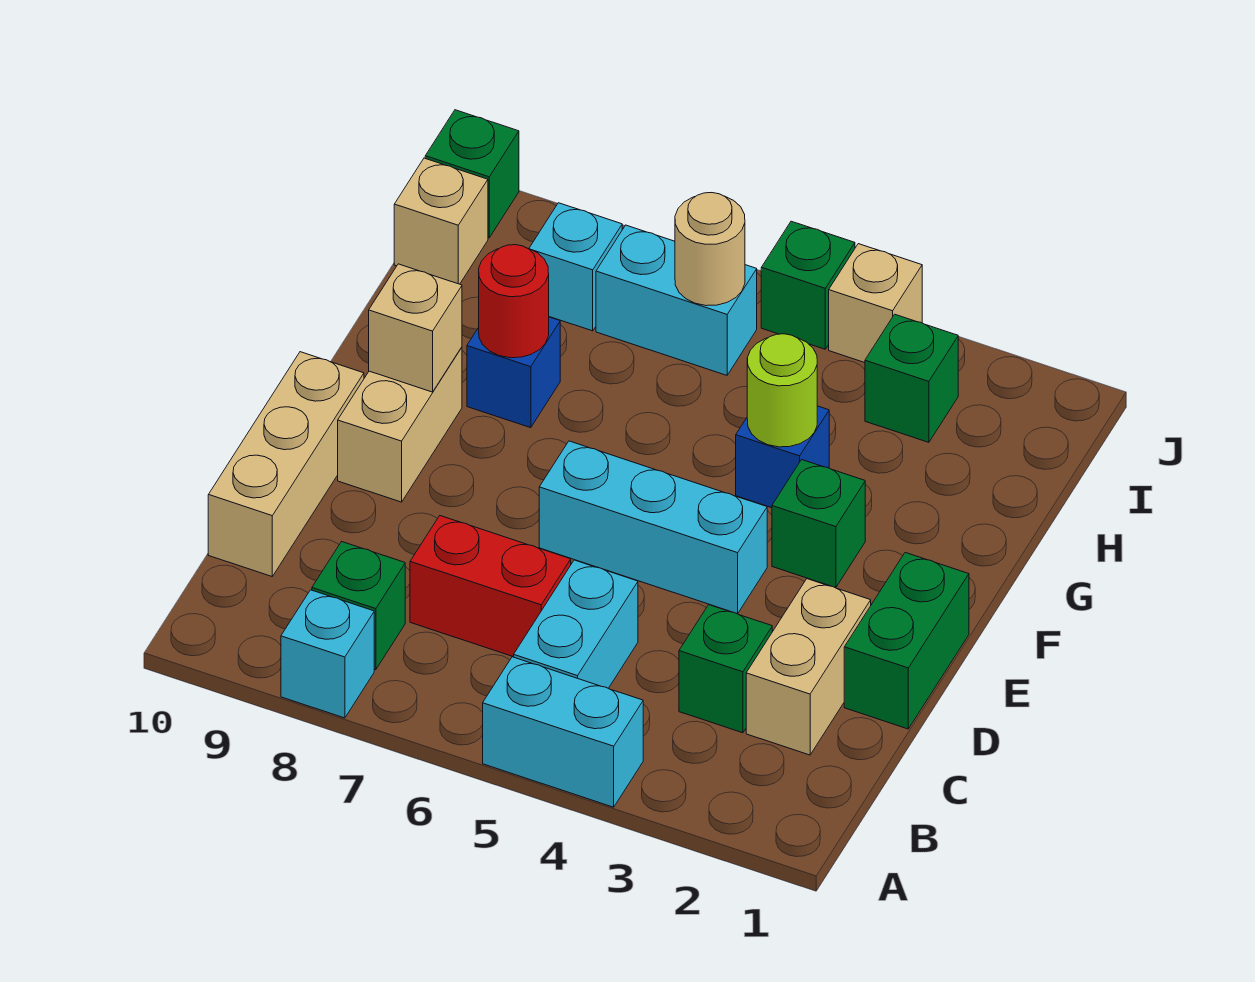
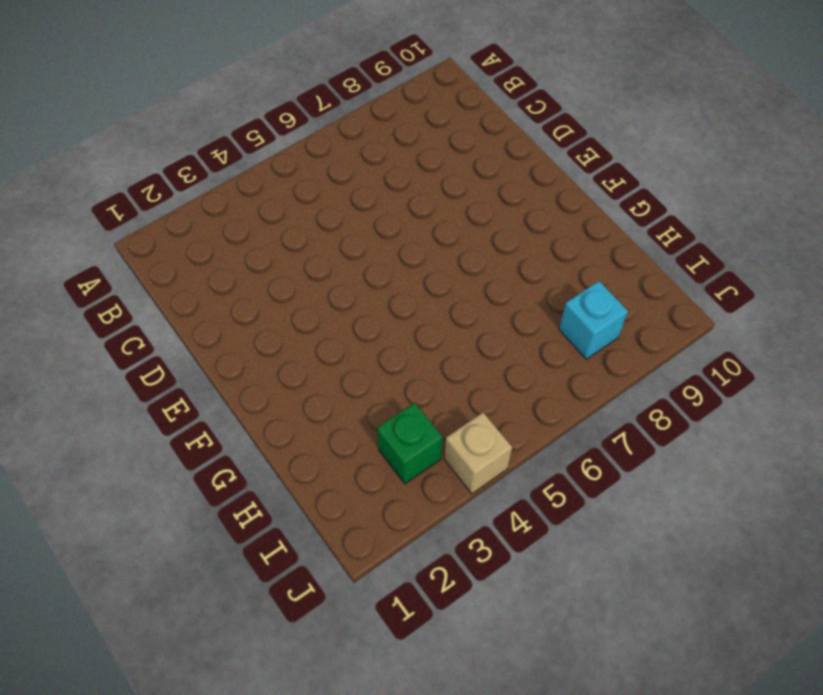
none -> cyan 1x2 brick [483,657,643,807]
none -> cyan 1x1 brick [281,590,374,718]
none -> cyan 1x2 brick [514,560,638,688]

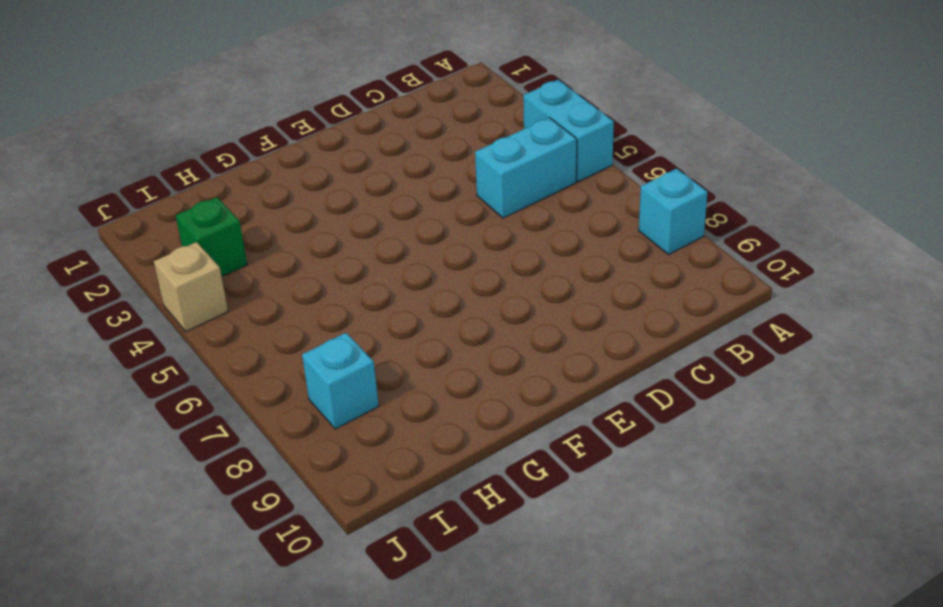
none -> green 1x1 brick [312,542,405,670]
none -> tan 1x2 brick [746,579,871,755]
none -> green 1x1 brick [679,605,772,733]

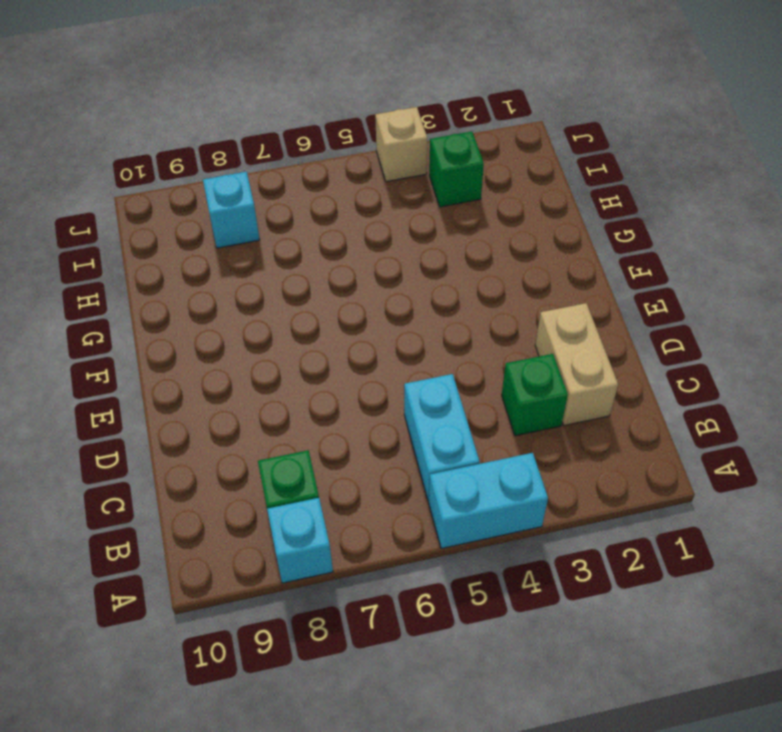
none -> red 1x2 brick [410,516,571,657]
none -> tan 1x3 brick [208,352,364,576]
none -> green 1x2 brick [844,553,969,729]

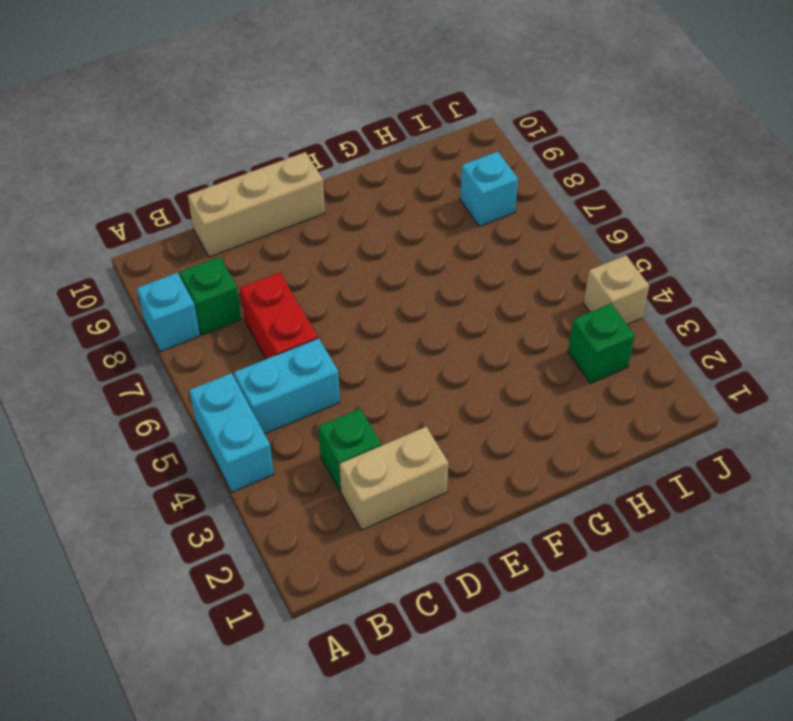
none -> green 1x2 brick [844,553,969,729]
none -> cyan 1x3 brick [539,441,767,614]
none -> tan 1x2 brick [338,347,462,502]

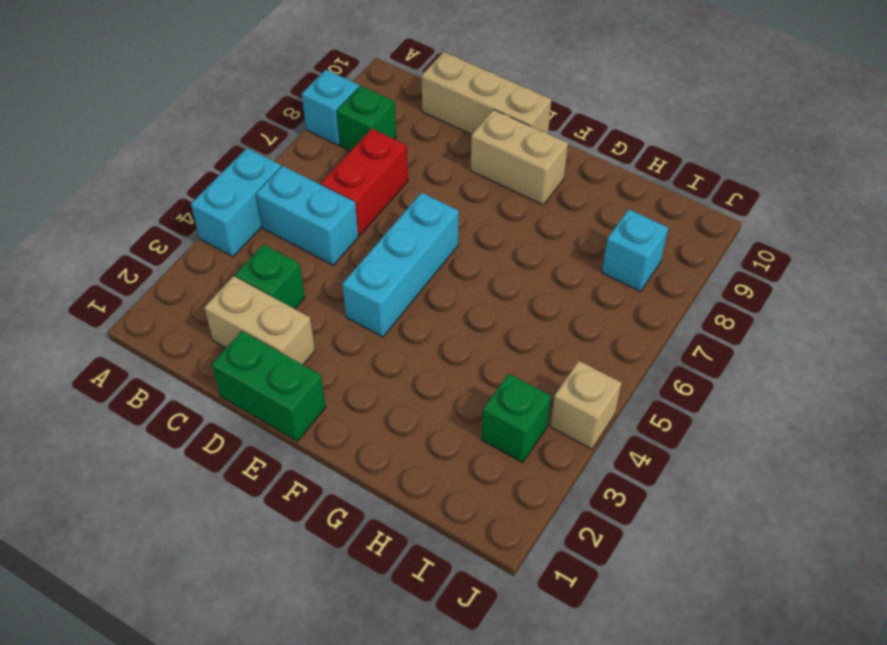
none -> green 1x1 brick [772,460,865,588]
none -> blue 1x1 brick [736,406,829,508]
none -> blue 1x1 brick [467,317,560,428]

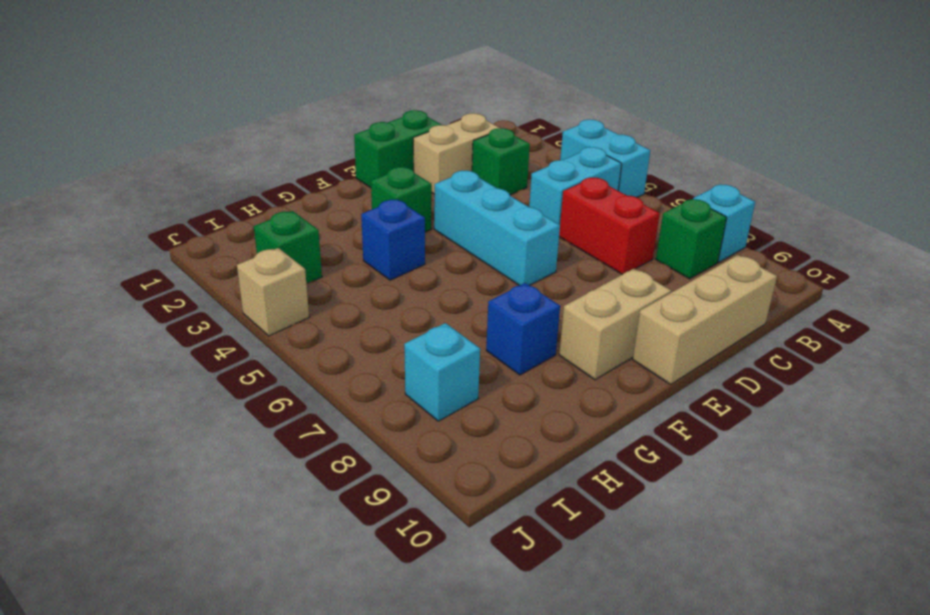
none -> cyan 1x2 brick [596,225,757,375]
none -> tan 1x1 brick [394,158,488,284]
none -> green 1x1 brick [761,221,855,349]

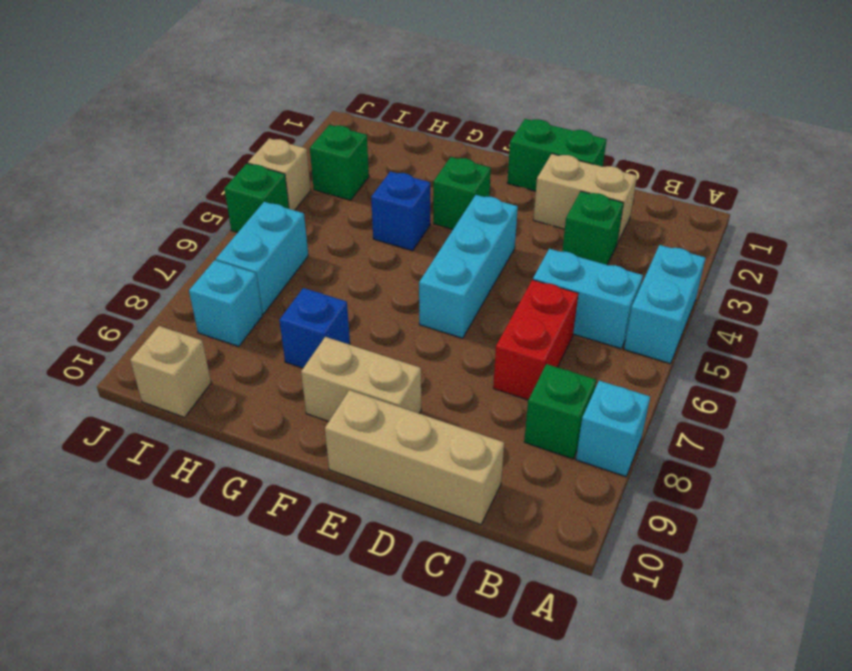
none -> green 1x1 brick [425,110,519,238]
none -> tan 1x1 brick [369,264,462,392]
none -> lime 1x1 round brick [747,334,817,447]

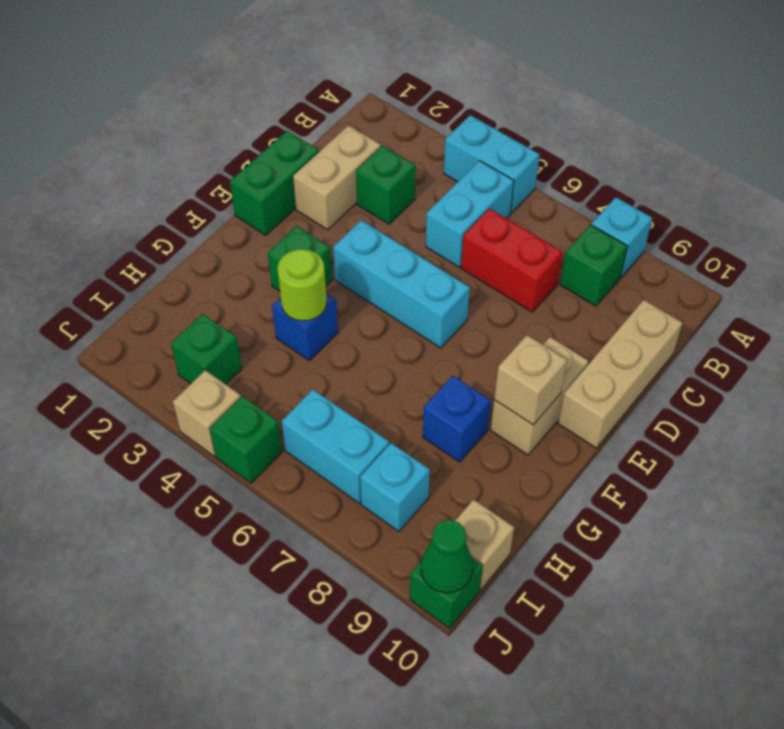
green 1x1 cone [421,520,473,593] -> none
none -> red 1x1 round brick [479,245,549,358]
none -> tan 1x1 round brick [675,193,745,306]

